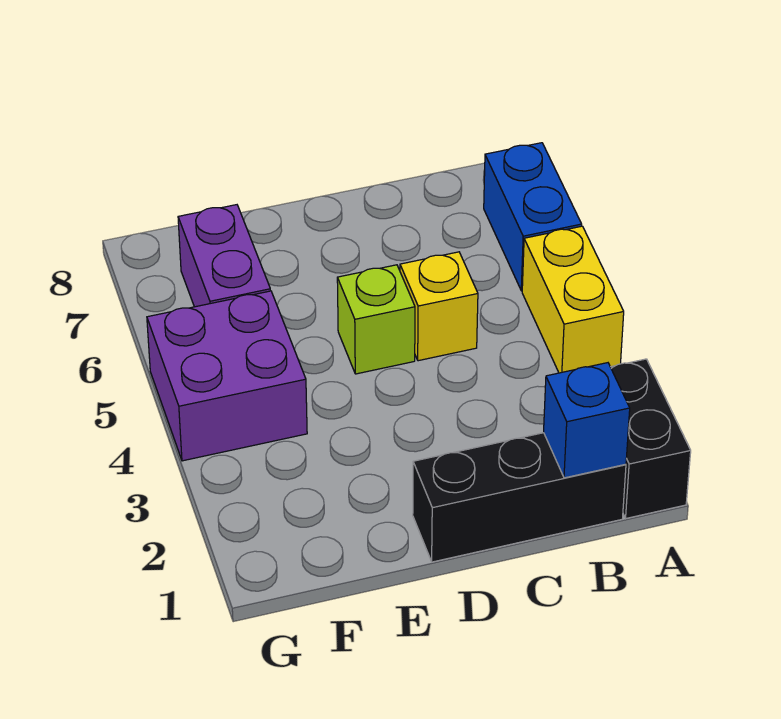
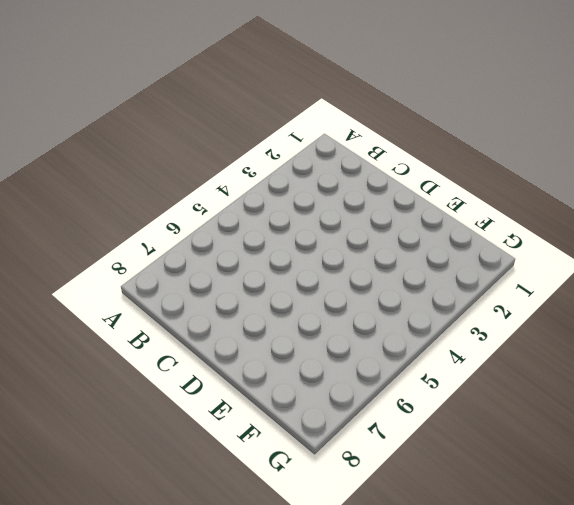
none -> black 1x2 brick [611,359,691,518]
none -> yellow 1x2 brick [522,226,624,373]

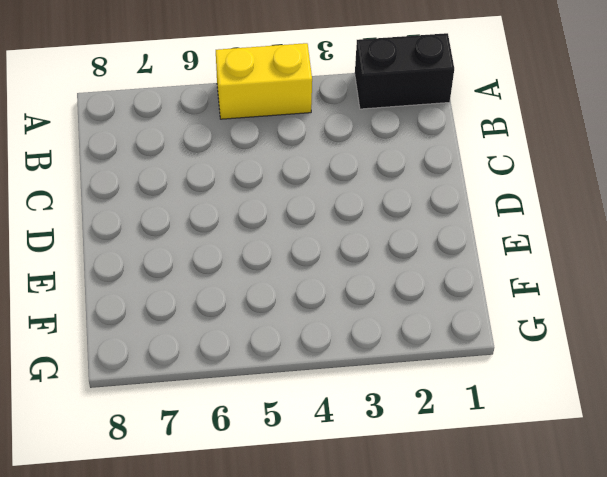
none -> blue 1x2 brick [484,143,582,291]
none -> black 1x3 brick [413,433,626,562]

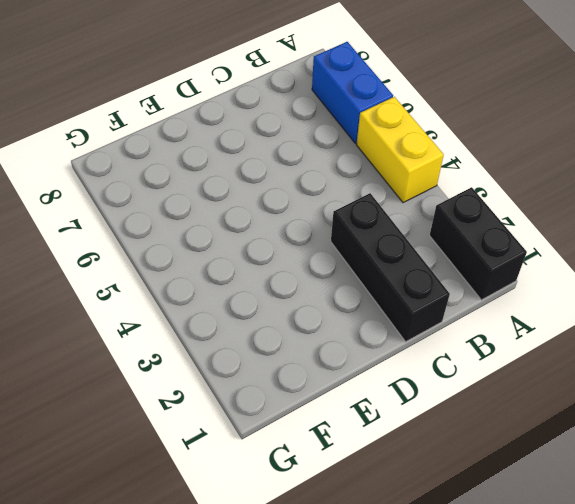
black 1x3 brick [331,193,450,342] -> black 1x3 brick turned to [413,433,626,562]
none -> yellow 1x1 brick [400,252,478,361]
none -> lime 1x1 brick [337,265,415,374]

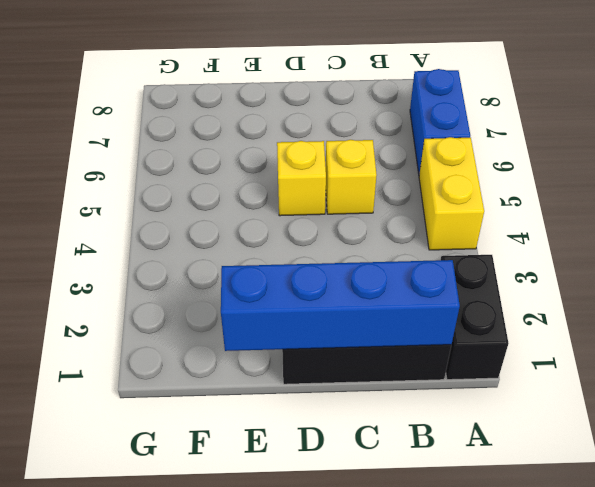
blue 1x4 brick [221,260,460,351] -> blue 1x1 brick [544,363,630,478]
yellow 1x1 brick [277,141,326,216] -> lime 1x1 brick [337,265,415,374]
none -> purple 2x2 brick [147,291,307,461]
none -> purple 1x2 brick [178,205,270,307]

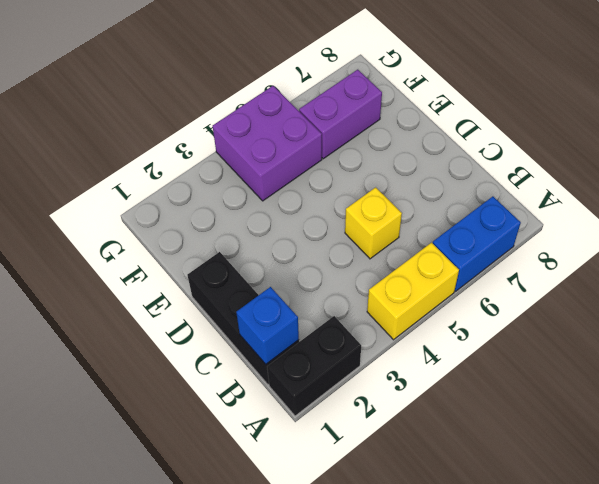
none -> lime 1x1 brick [337,265,415,374]

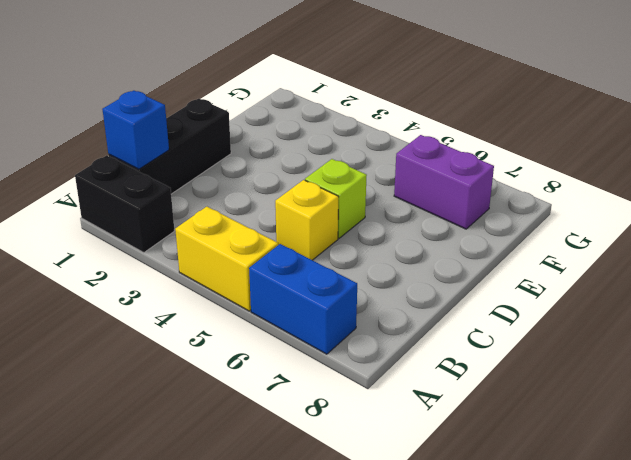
none -> purple 2x2 brick [147,291,307,461]

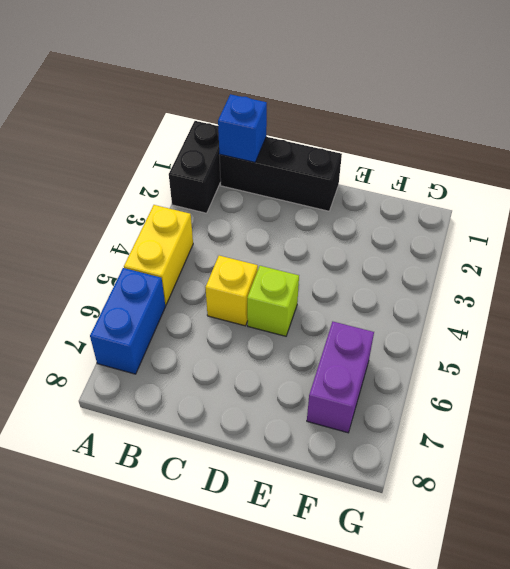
none -> purple 2x2 brick [147,291,307,461]

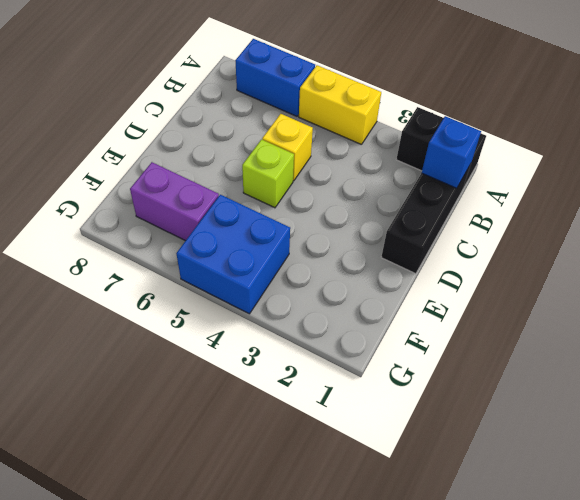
blue 2x2 brick [176,195,290,314] -> purple 2x2 brick [147,291,307,461]

